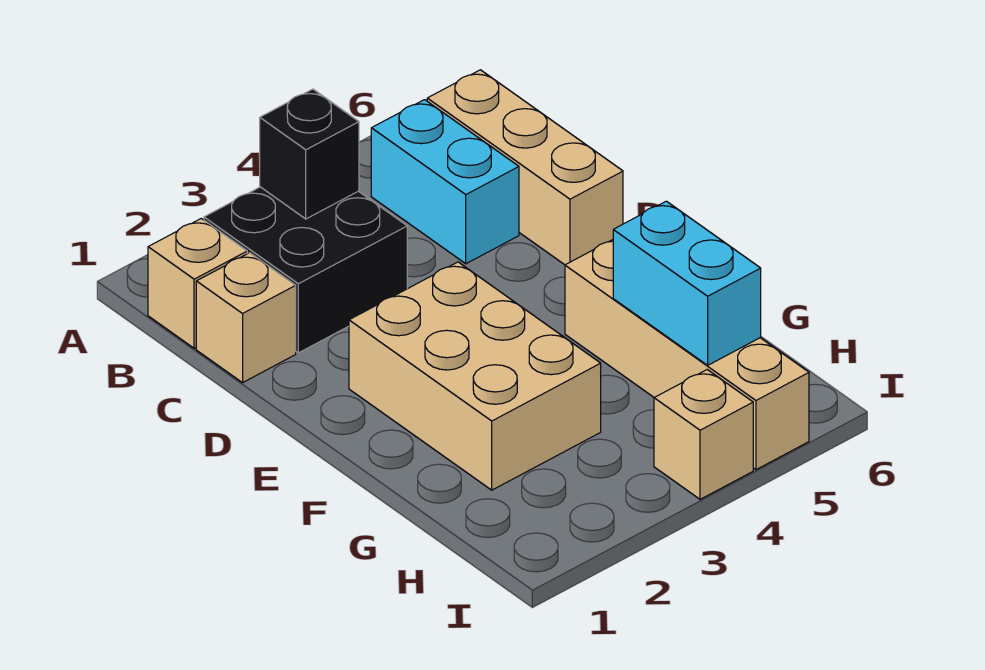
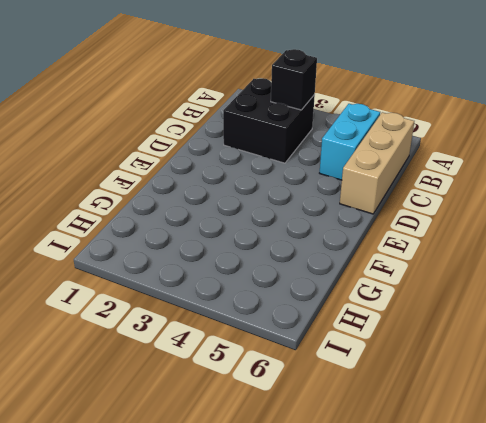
none -> tan 1x1 brick [148,219,247,348]
none -> tan 1x1 brick [196,253,296,383]

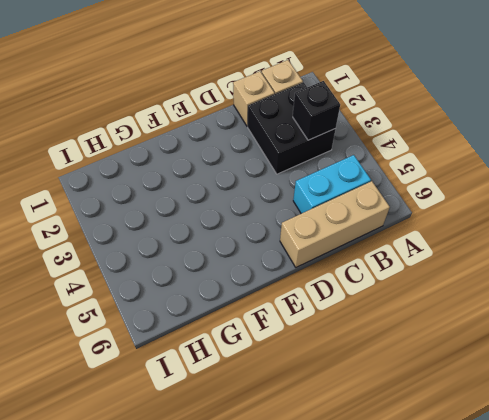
none -> tan 2x3 brick [349,262,601,490]
none -> tan 1x4 brick [565,240,809,470]

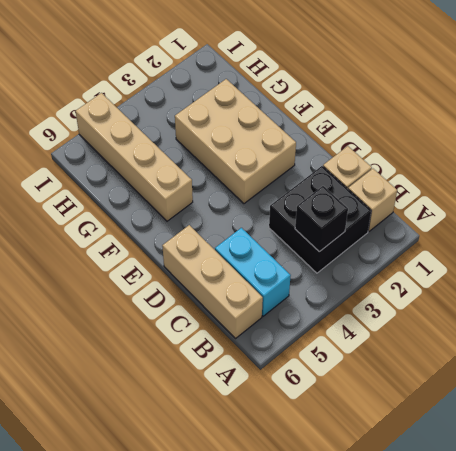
none -> tan 1x1 brick [654,370,753,499]
none -> cyan 1x2 brick [613,201,761,365]

